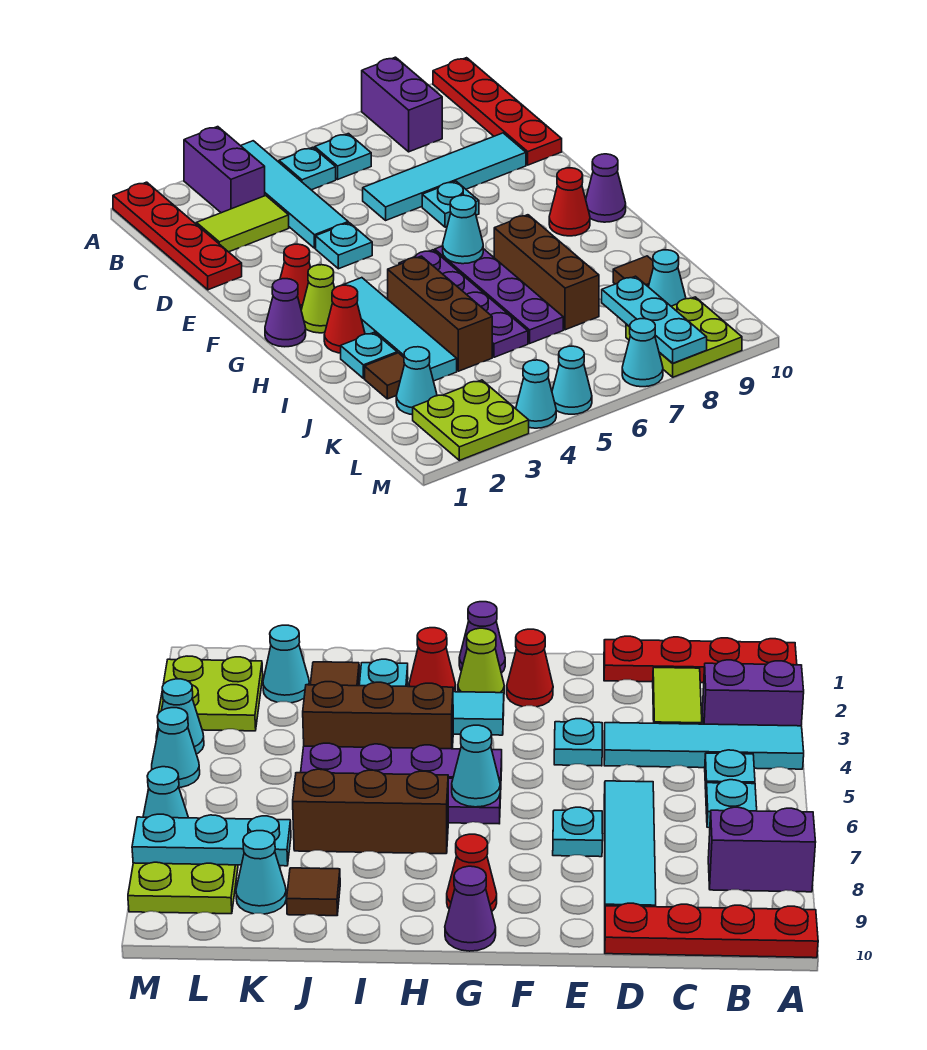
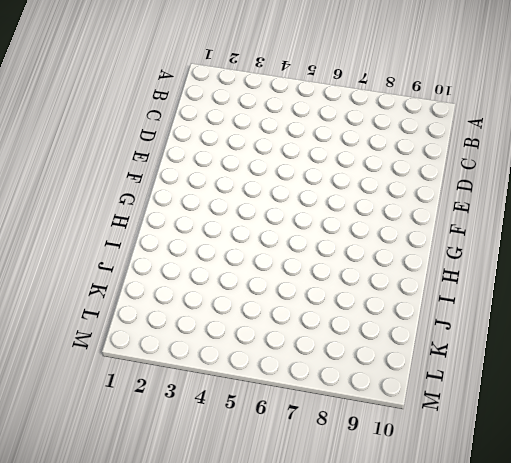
none -> red 1x4 plate [113,182,242,290]
none -> purple 1x2 brick [184,127,265,213]
none -> cyan 1x4 tile [241,141,348,248]
none -> purple 1x2 brick [362,57,442,152]

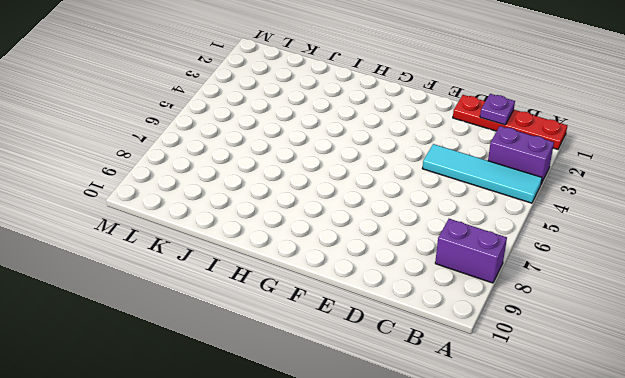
purple 1x1 plate [480,94,515,125] -> none
none -> red 1x4 plate [433,58,562,165]
none -> cyan 1x1 plate [279,147,336,190]
none -> cyan 1x1 plate [315,134,371,179]
none -> lime 1x2 tile [196,196,289,252]

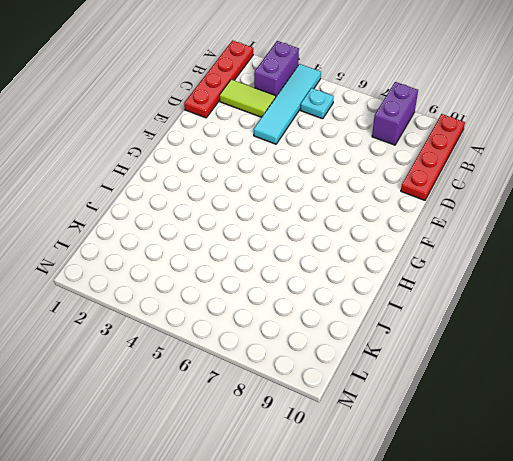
none -> cyan 1x1 plate [315,134,371,179]
none -> cyan 1x4 tile [363,133,526,220]
none -> cyan 1x1 plate [316,223,372,269]
none -> cyan 1x1 plate [422,181,479,227]

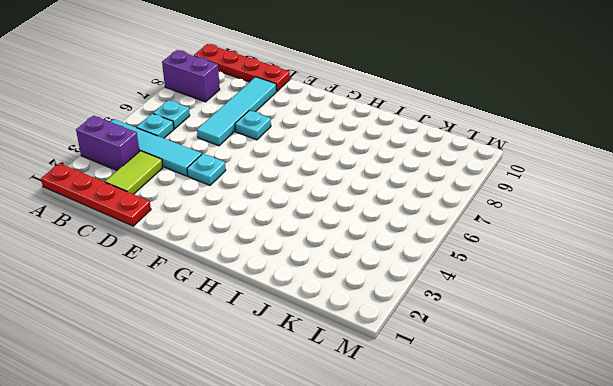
none -> red 1x1 cone [280,244,311,310]
none -> purple 1x1 cone [265,279,306,347]
none -> lime 1x1 cone [301,265,334,333]
none -> cyan 1x4 tile [344,278,457,381]

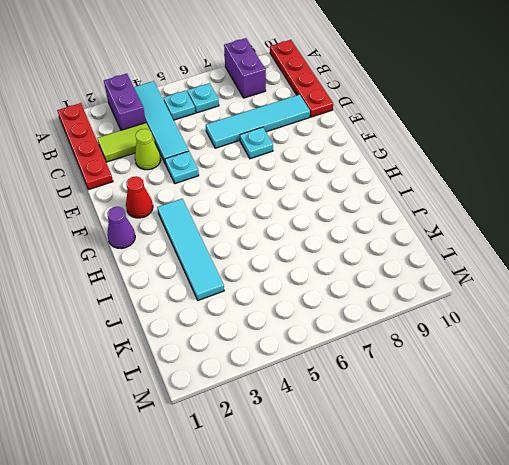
lime 1x1 cone [135,129,161,170] -> lime 1x1 cone moved to [301,265,334,333]
none -> purple 1x4 plate [399,250,528,357]
none -> purple 1x4 plate [435,246,563,343]
none -> red 1x1 cone [549,168,590,236]
none -> purple 1x1 cone [586,154,626,222]

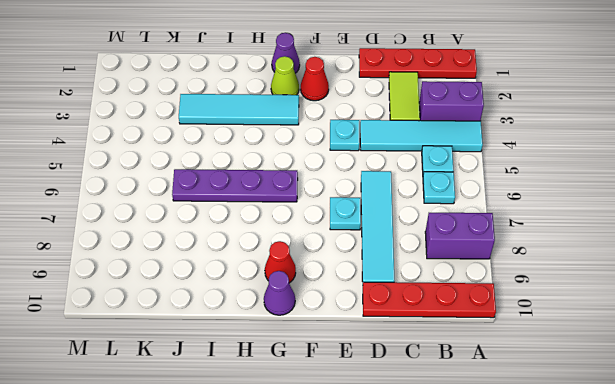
none -> purple 1x4 plate [399,250,528,357]
none -> red 1x1 cone [324,285,365,353]
none -> brown 1x3 brick [388,256,492,371]
none -> brown 1x3 brick [494,215,599,330]

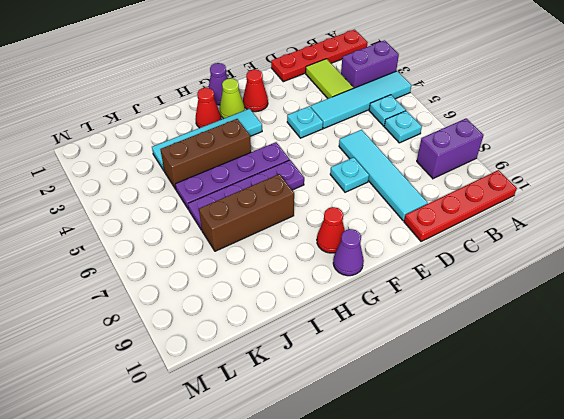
none -> cyan 1x1 plate [341,332,397,378]
none -> brown 1x1 tile [365,353,405,399]
none -> brown 1x1 tile [613,256,653,287]
none -> cyan 1x1 cone [396,347,437,415]

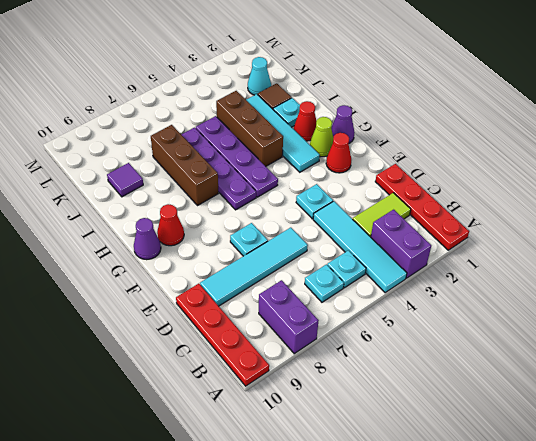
purple 1x1 tile [107,163,143,197] -> brown 1x1 tile [613,256,653,287]
none -> cyan 1x1 cone [649,250,686,306]
none -> lime 2x2 plate [413,380,529,460]
none -> lime 2x2 plate [626,297,742,377]
none -> cyan 1x1 cone [516,360,556,428]

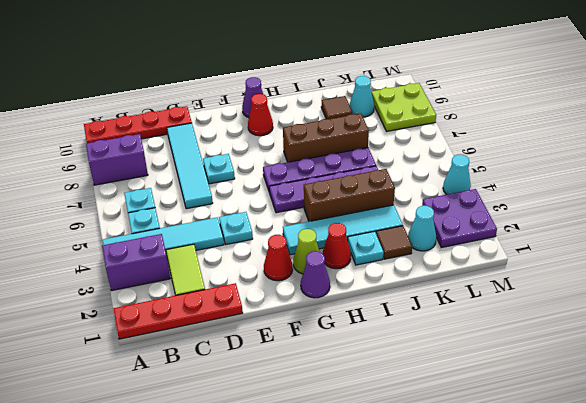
purple 2x2 plate [422,189,497,248] -> lime 2x2 plate [413,380,529,460]
none -> cyan 1x1 cone [552,346,592,414]
none -> cyan 1x1 cone [622,319,663,387]
none -> cyan 1x1 cone [443,195,483,264]
none -> cyan 1x3 plate [602,276,707,363]

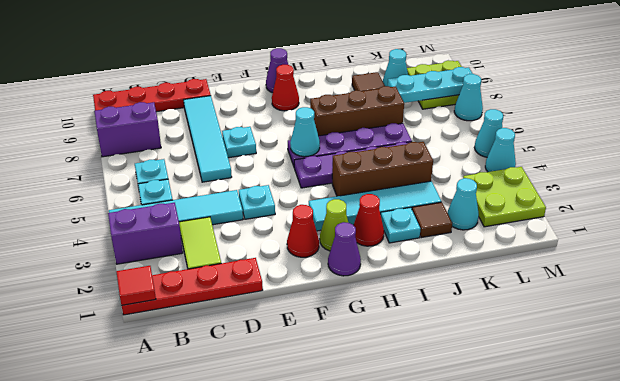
red 1x1 tile [116,266,156,305] -> none

